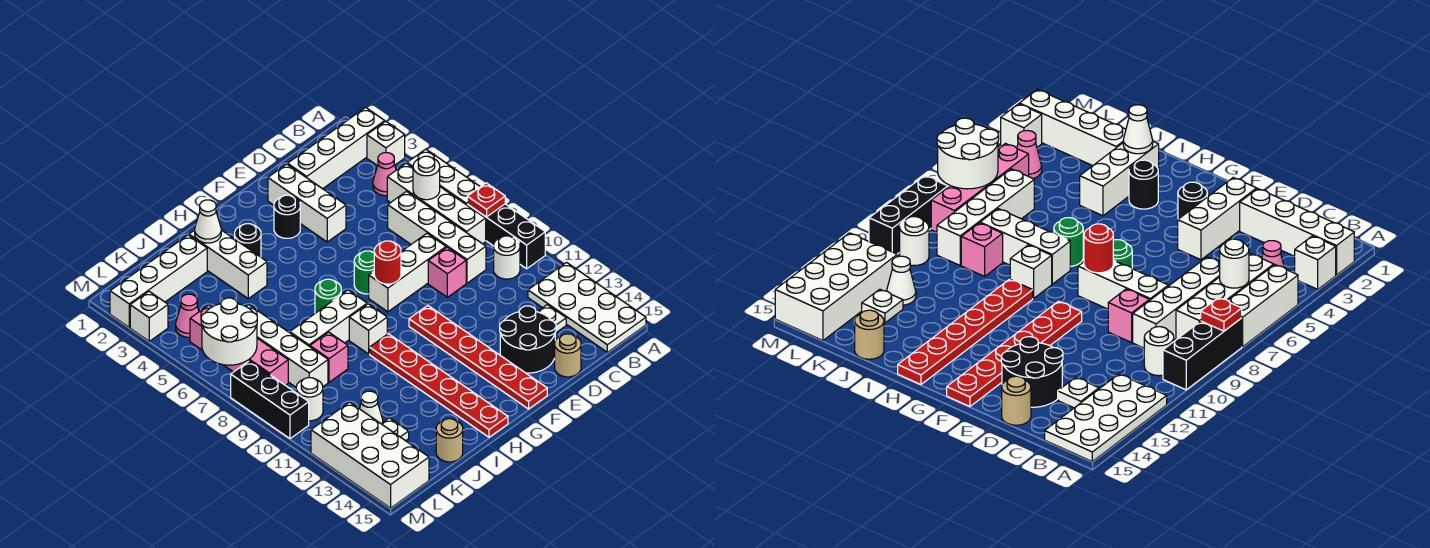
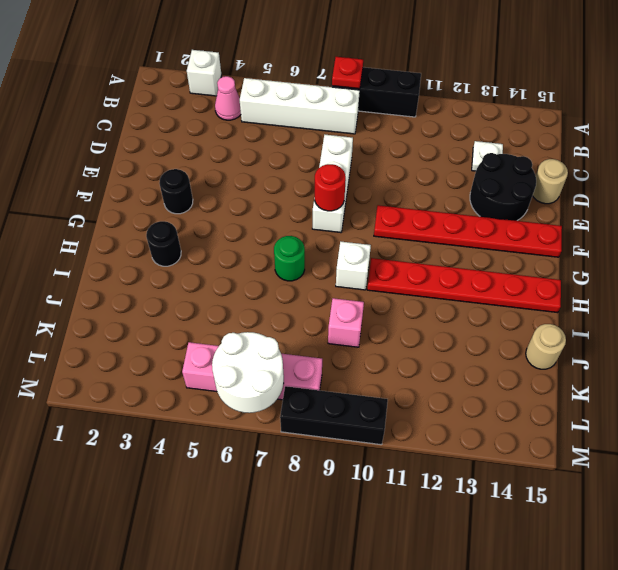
none -> white 1x4 brick [288,108,385,189]
none -> white 1x3 brick [407,149,480,205]
none -> white 2x4 plate [528,263,646,352]
none -> white 1x1 round brick [494,236,520,279]

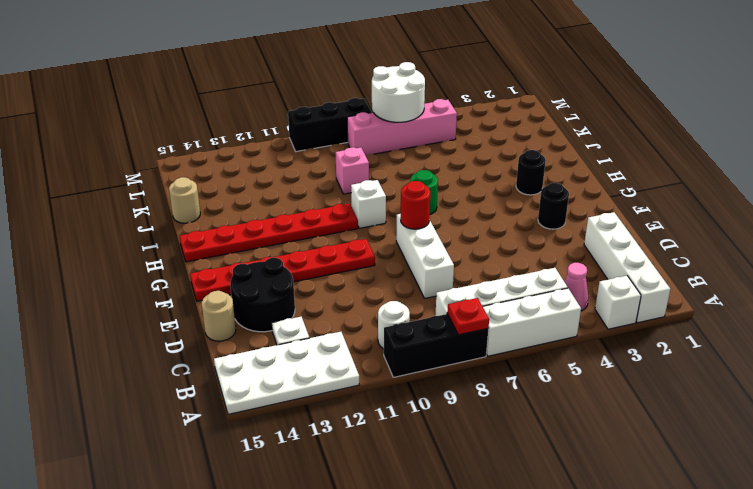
none -> white 1x4 brick [388,191,486,283]
none -> pink 1x1 brick [428,247,466,297]
none -> white 1x3 brick [268,164,346,242]
none -> green 1x1 round brick [354,251,374,294]

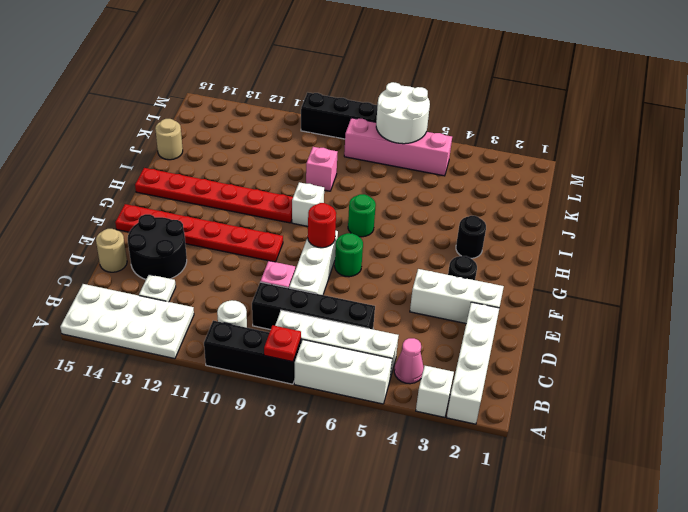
black 1x4 brick [252,282,375,330] -> white 1x4 brick [388,191,486,283]
none -> white 1x3 brick [290,290,367,347]
none -> white 1x3 brick [189,230,267,299]
none -> white 1x4 brick [110,235,207,327]
none -> white 1x4 brick [246,305,328,387]

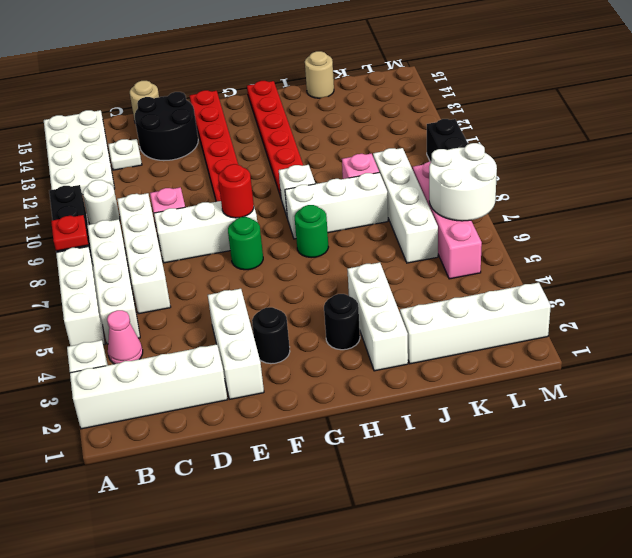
none -> white 1x1 cone [360,391,383,423]
none -> white 1x1 plate [381,418,409,441]
none -> pink 1x1 cone [176,294,199,337]
none -> white 1x1 round brick [296,378,323,421]

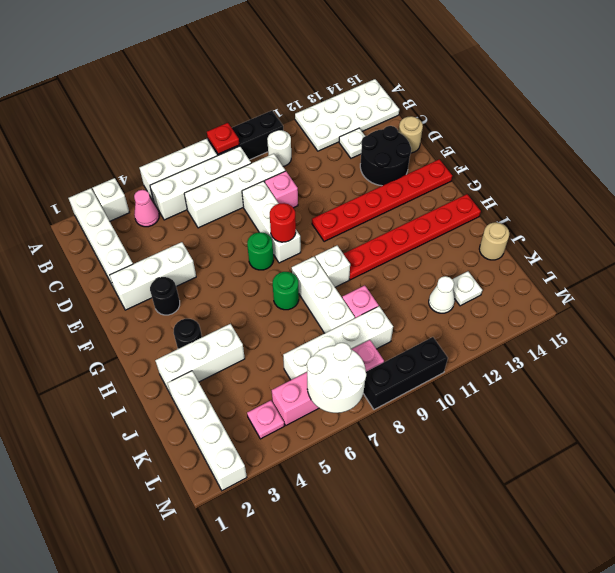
pink 1x1 plate [247,400,284,439] -> pink 1x1 cone [176,294,199,337]
none -> white 1x1 round brick [296,378,323,421]
none -> white 2x4 brick [311,402,429,508]
none -> white 1x1 brick [130,292,168,341]
none -> white 1x1 round brick [413,156,440,200]

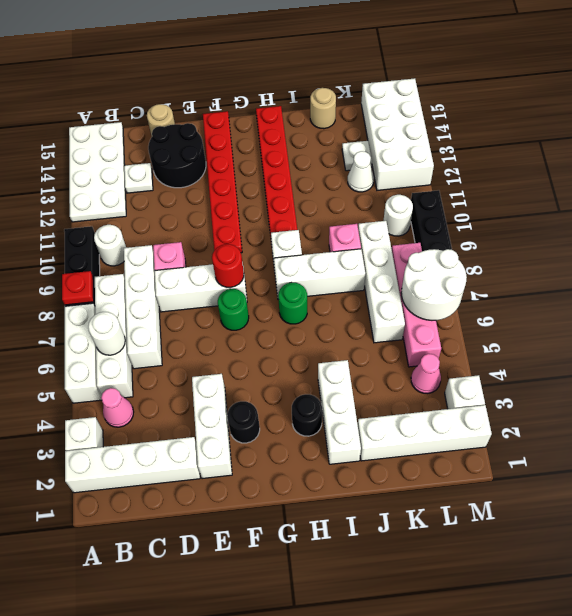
none -> white 1x1 cone [195,200,221,243]

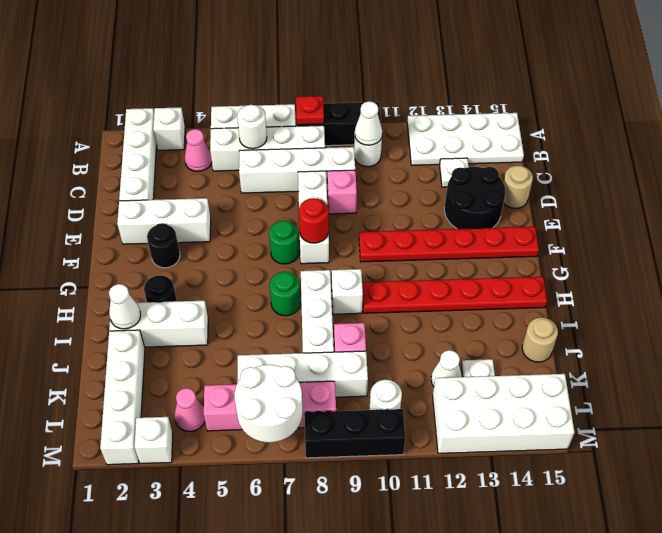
white 1x1 cone [355,101,382,145] -> none

